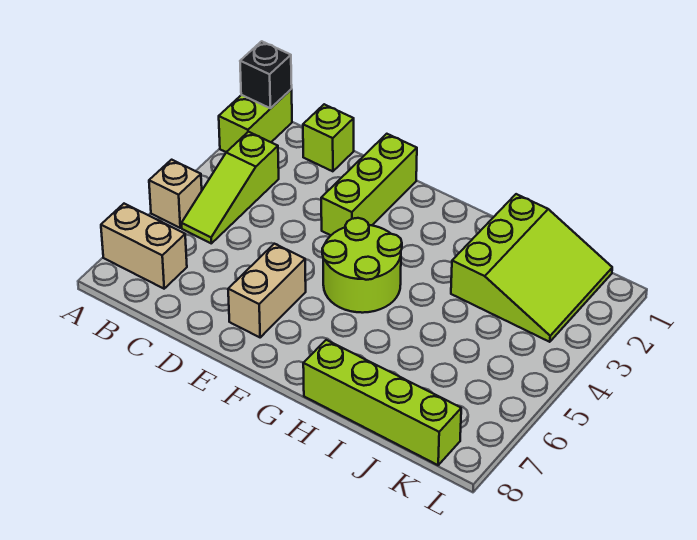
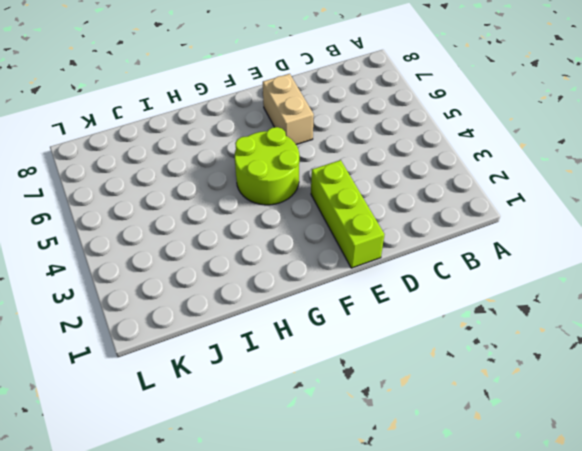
none -> lime 1x2 brick [219,89,292,152]
none -> tan 1x1 brick [149,160,202,228]

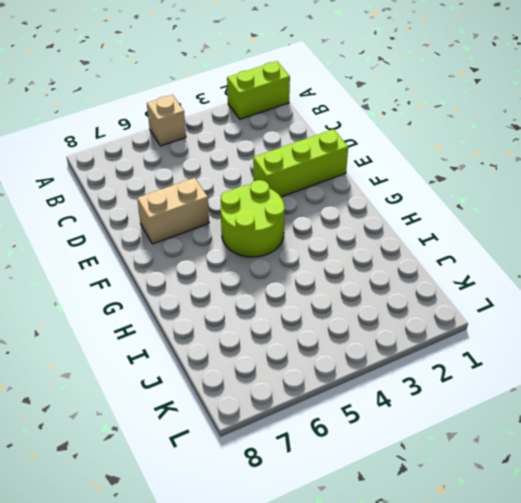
none -> tan 1x2 brick [101,204,187,289]
none -> lime 1x3 slope [182,132,279,243]

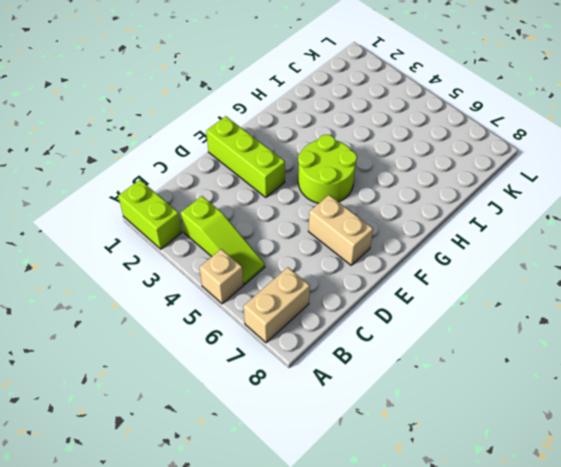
none -> lime 1x1 brick [303,104,354,171]
none -> lime 1x4 brick [303,340,461,465]

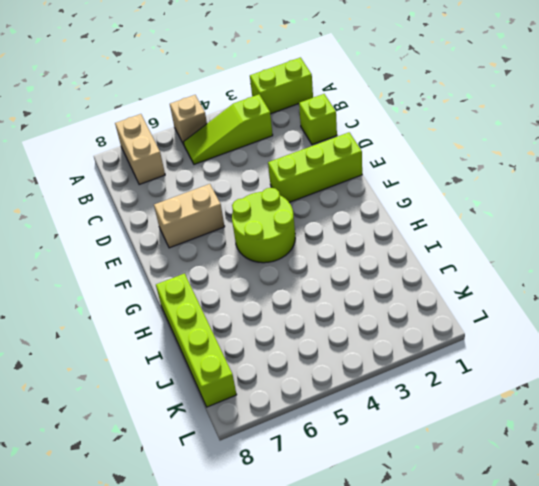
none -> lime 3x3 slope [451,194,612,342]
none -> black 1x1 brick [240,41,292,108]

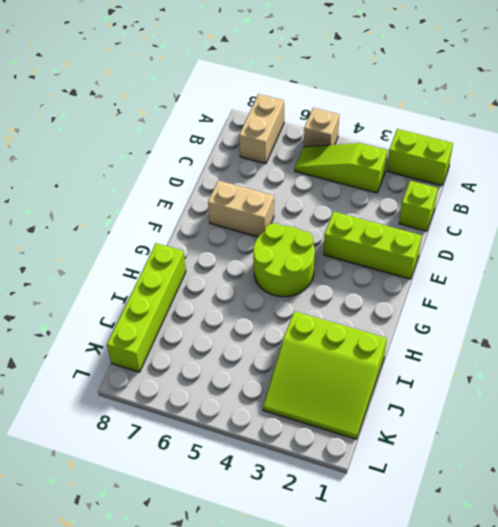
none -> black 1x1 brick [240,41,292,108]

